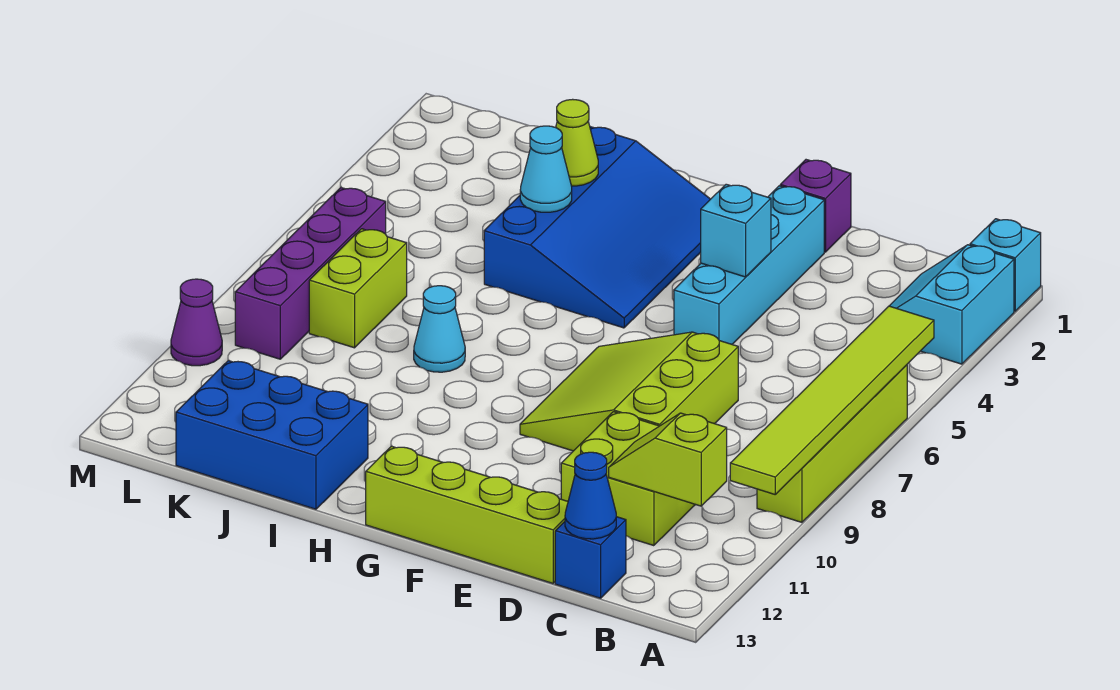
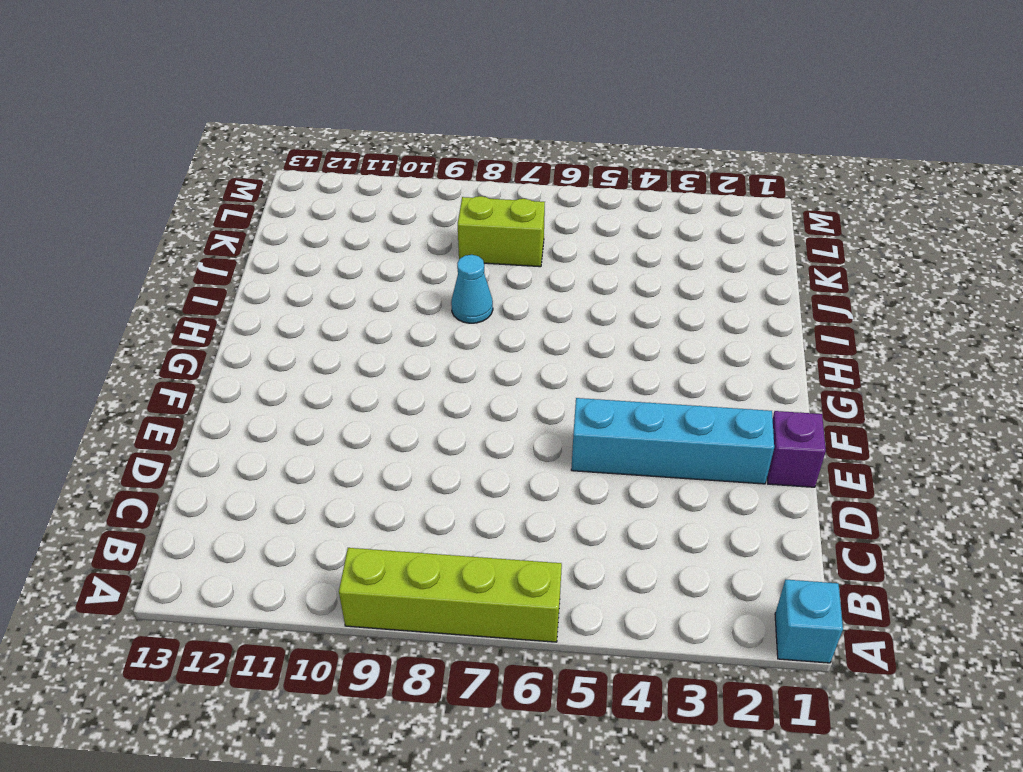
none -> cyan 2x2 slope [890,245,1014,364]
none -> lime 2x2 brick [561,412,695,546]
none -> blue 1x1 brick [555,517,626,598]

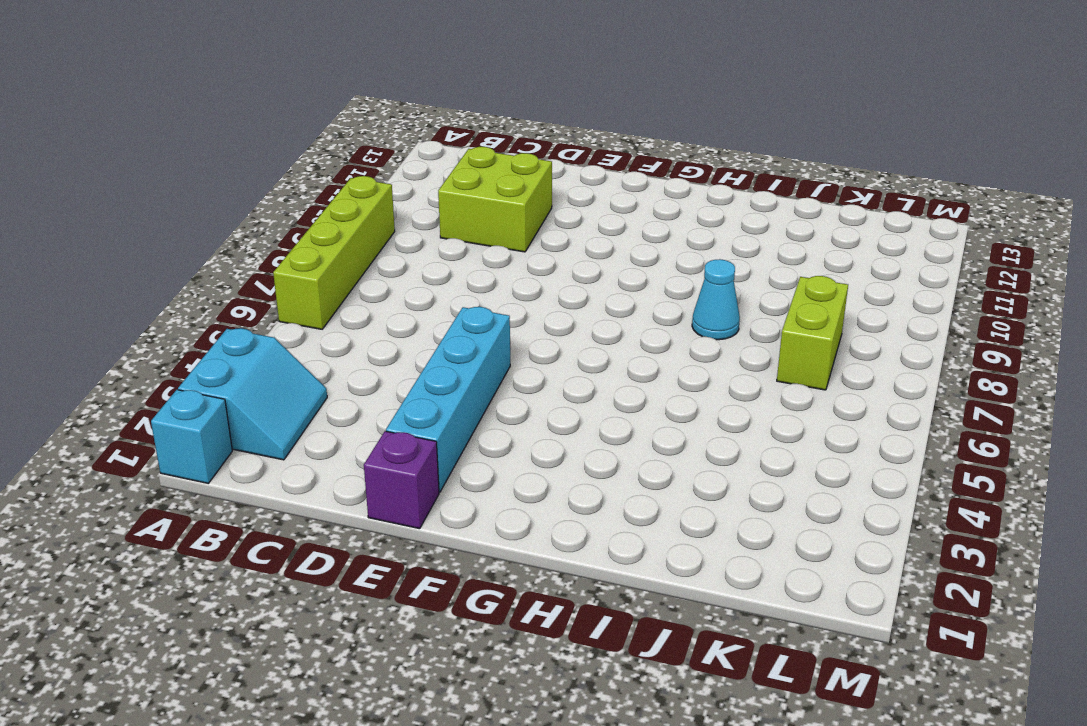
none -> blue 1x1 brick [555,517,626,598]
none -> lime 3x3 slope [520,332,738,451]
none -> lime 1x4 brick [366,446,568,583]

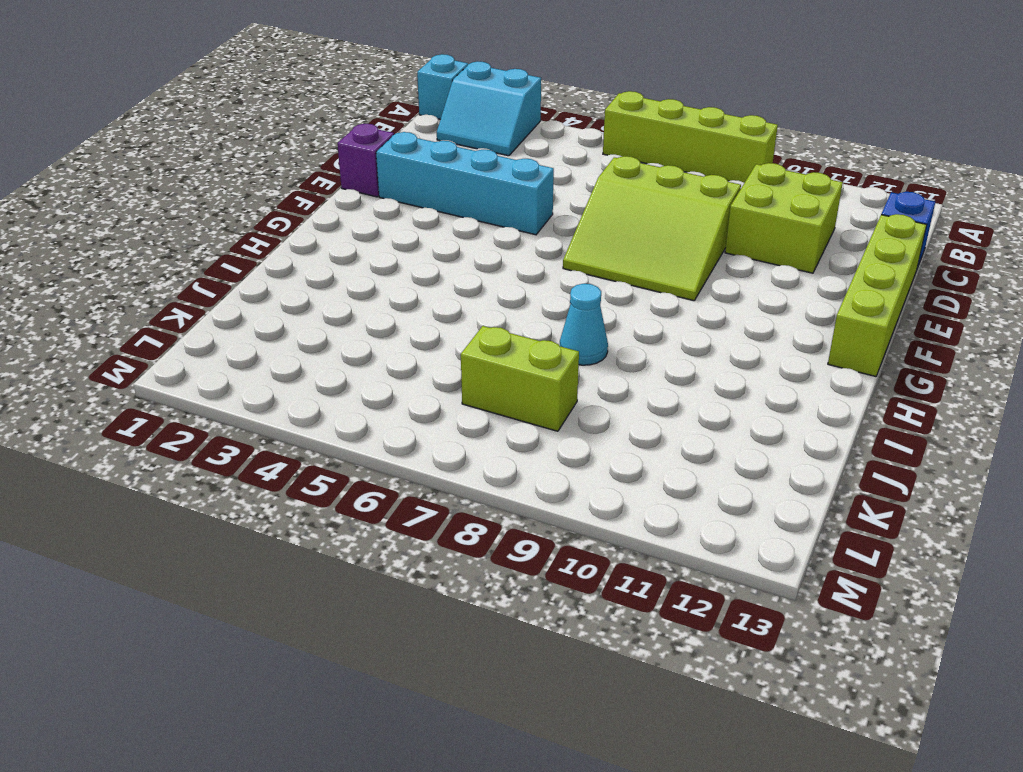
none -> blue 3x4 slope [484,127,710,328]
none -> blue 2x3 brick [176,361,368,509]
none -> purple 1x4 brick [235,188,386,359]

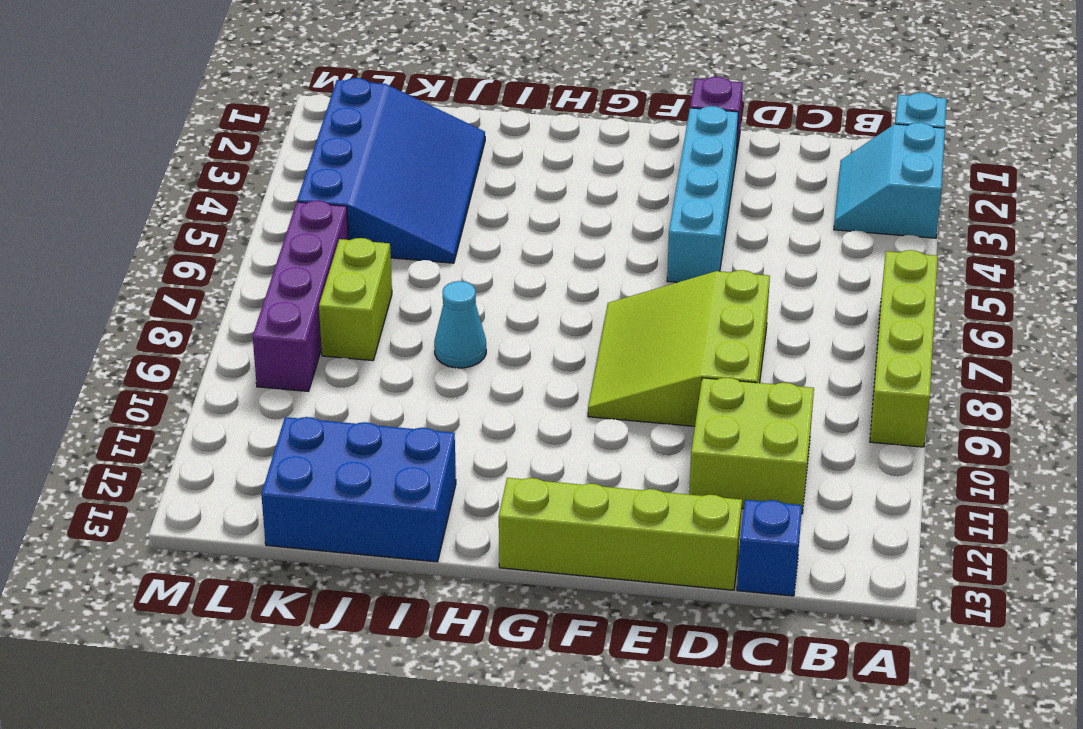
blue 3x4 slope [297,78,485,263] -> blue 3x4 slope moved to [484,127,710,328]
none -> purple 1x1 cone [171,279,222,366]
none -> lime 1x6 tile [730,306,934,494]
none -> lime 1x2 slope [609,413,727,506]

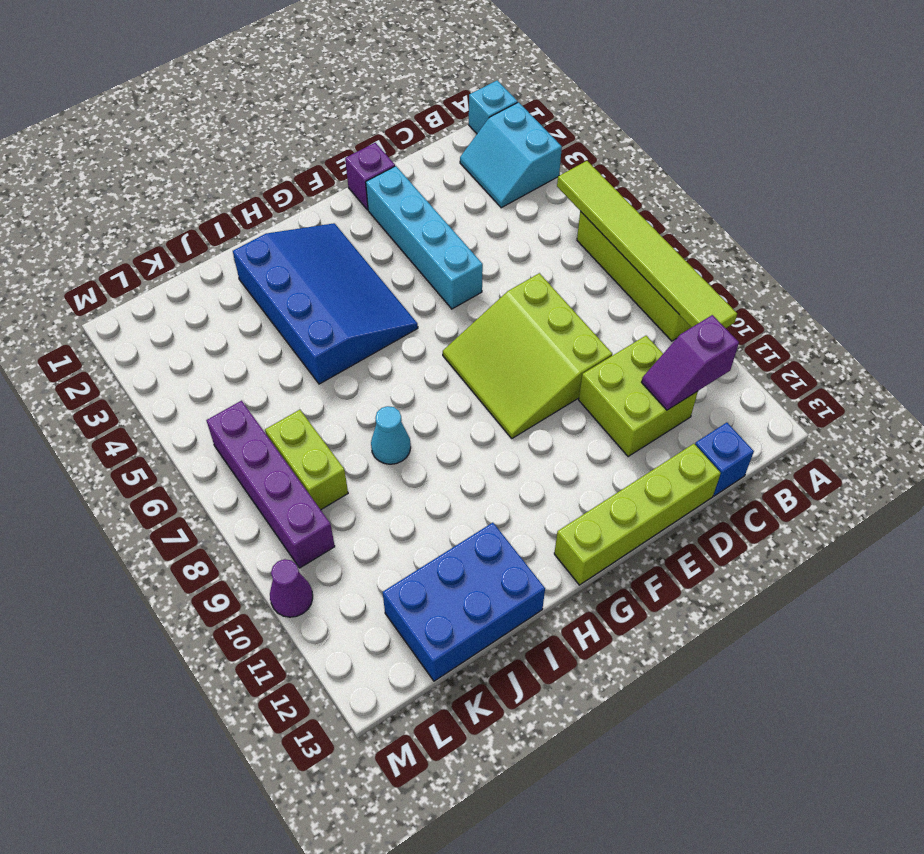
purple 1x2 slope [642,315,739,410] -> lime 1x2 slope [609,413,727,506]
none -> blue 1x1 cone [565,452,616,539]
none -> cyan 1x1 brick [701,184,771,277]
none -> lime 1x1 cone [556,99,598,186]

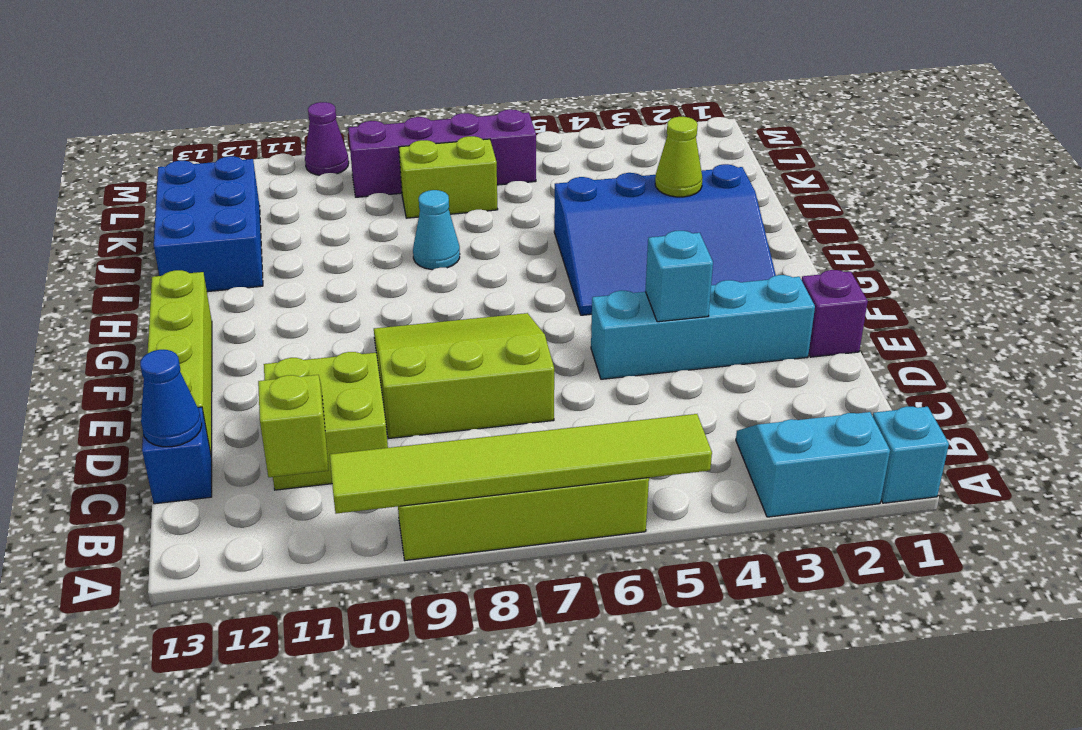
none -> cyan 1x1 cone [520,126,572,212]

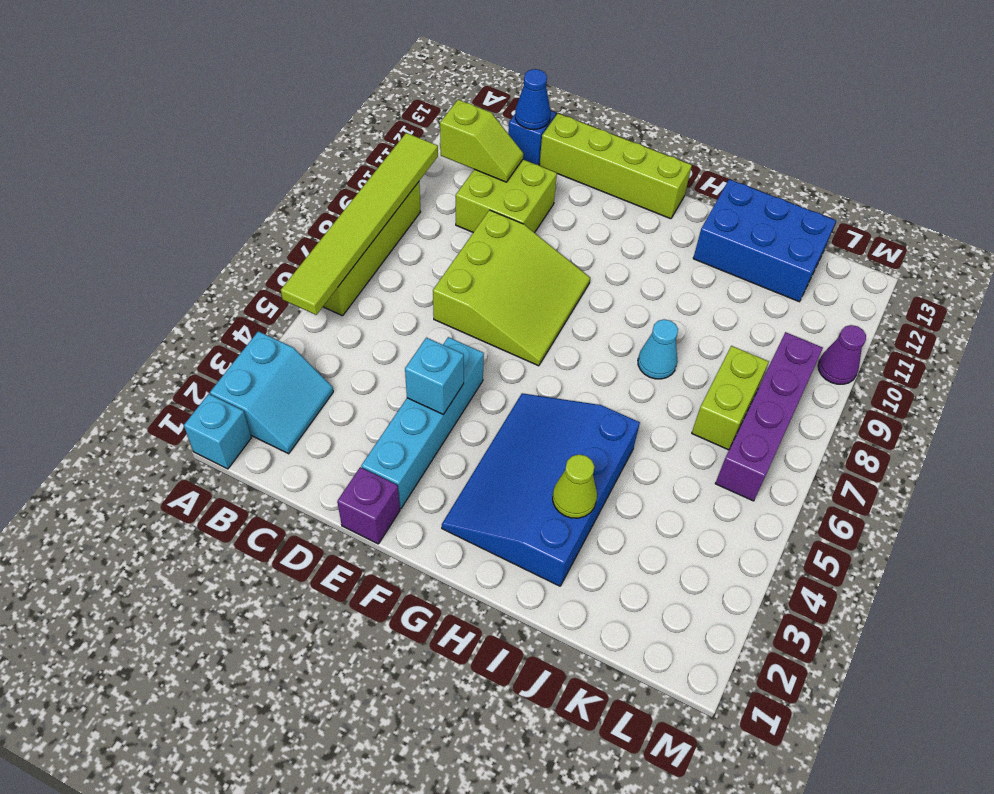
none -> cyan 1x1 cone [520,126,572,212]

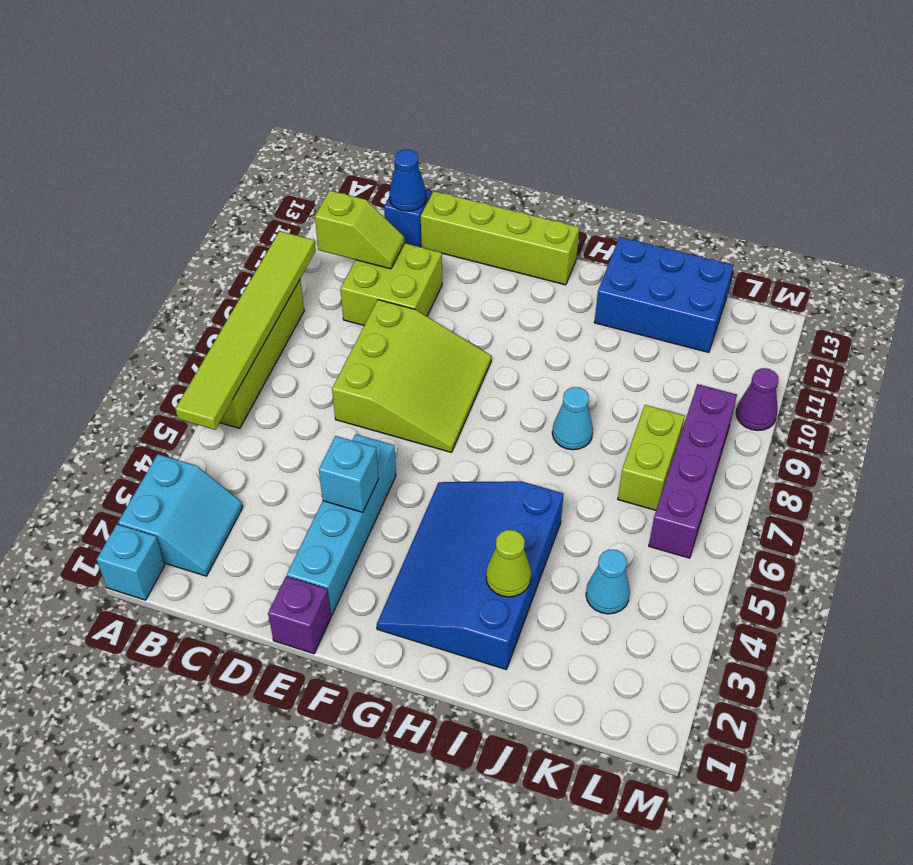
cyan 1x1 cone [586,550,630,614] -> cyan 1x1 cone moved to [520,126,572,212]

